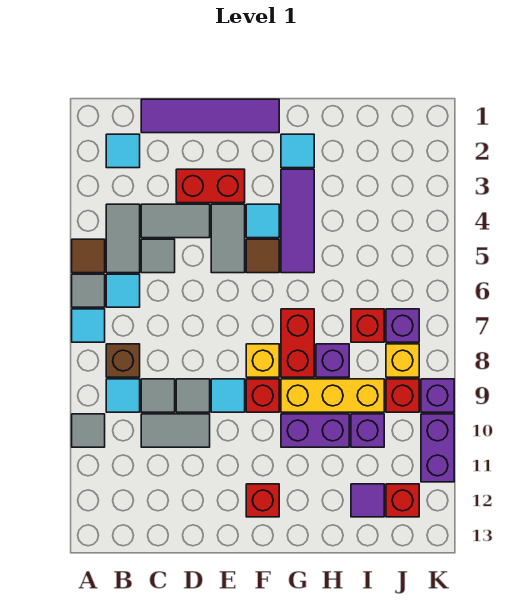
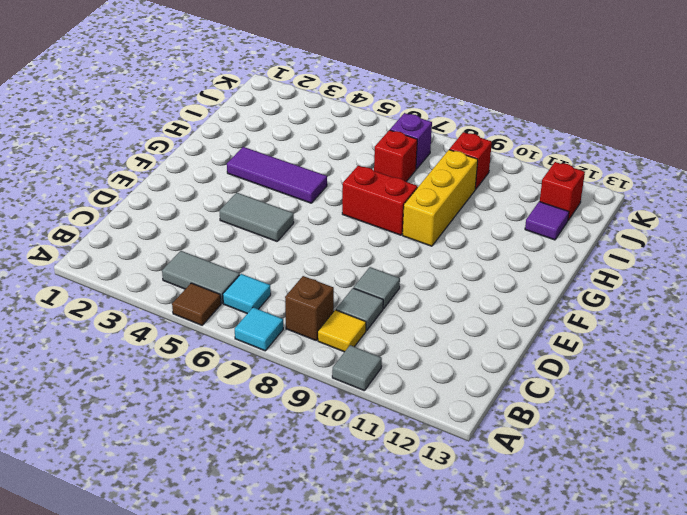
yellow 1x1 tile [318,310,366,352] -> cyan 1x1 tile [106,379,140,412]
none -> grey 1x1 tile [72,274,105,307]
none -> cyan 1x1 tile [106,134,140,168]
none -> purple 1x4 tile [141,99,279,133]
none -> grey 1x2 tile [141,204,210,238]

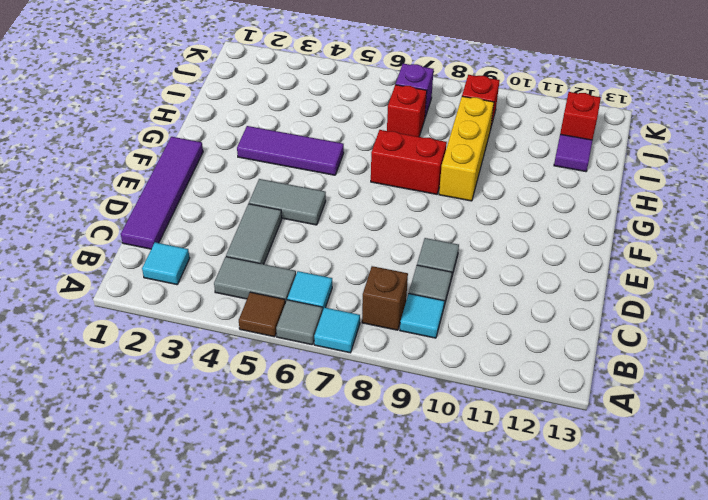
none -> grey 1x1 tile [72,414,105,447]
none -> grey 1x1 tile [141,239,175,273]
none -> grey 1x2 tile [141,414,210,447]
none -> red 1x2 brick [176,169,245,203]

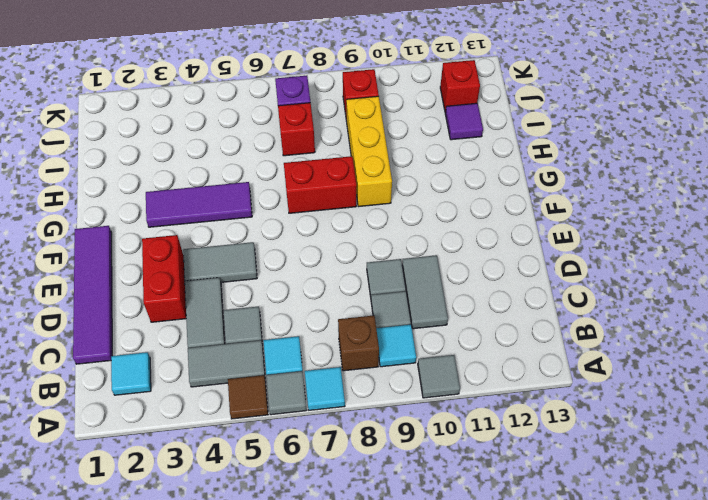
none -> cyan 1x1 tile [211,379,245,412]
none -> cyan 1x1 tile [246,204,279,238]
none -> brown 1x1 tile [246,239,279,273]
none -> yellow 1x1 brick [246,344,279,377]

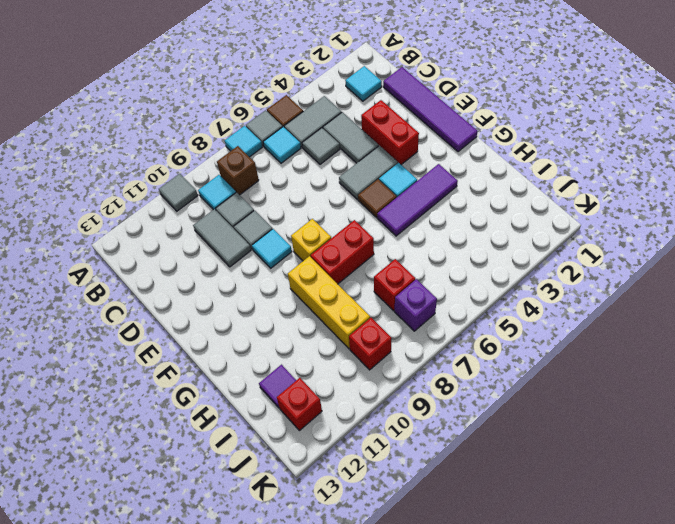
none -> red 1x1 brick [246,379,279,412]
none -> red 1x1 brick [246,484,279,517]
none -> cyan 1x1 tile [281,134,314,168]
none -> purple 1x2 brick [281,414,349,447]

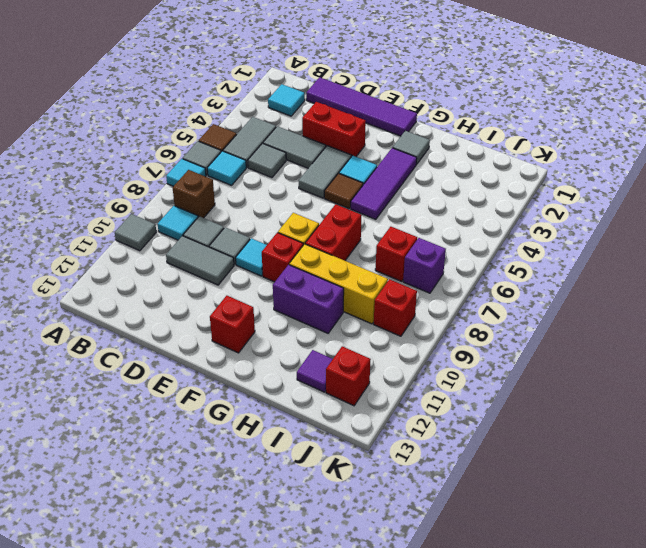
grey 1x1 tile [393,131,430,164] -> cyan 1x1 tile [281,134,314,168]
none -> purple 1x1 brick [316,344,349,377]
none -> purple 1x1 brick [351,414,384,447]
none -> yellow 1x1 brick [386,344,419,377]
none -> purple 1x1 brick [421,379,454,412]

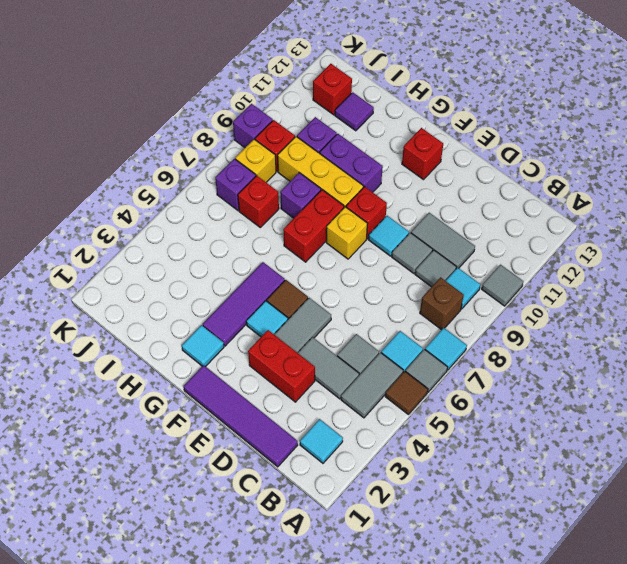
none -> purple 1x2 brick [421,414,454,482]

